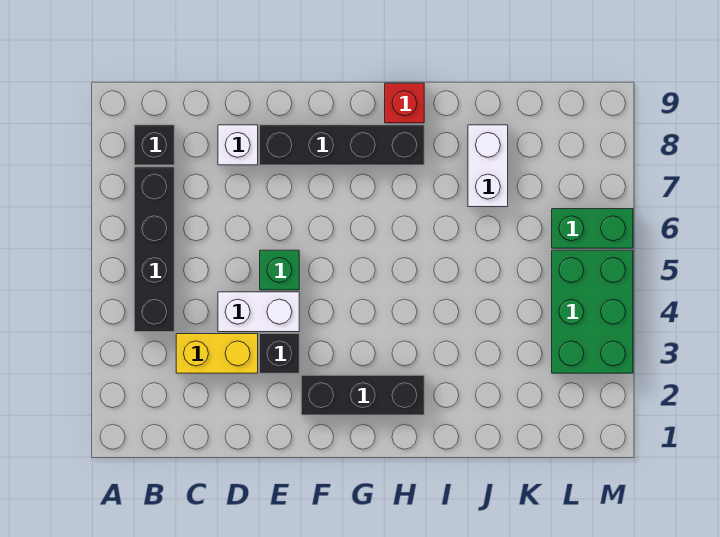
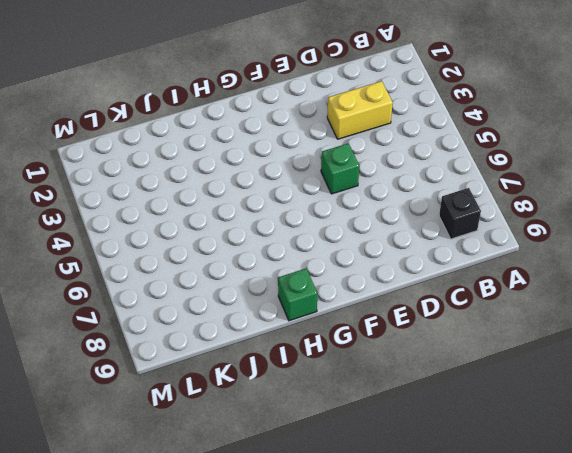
green 1x1 brick [278,268,317,321] -> red 1x1 brick [385,83,424,123]
none -> black 1x4 brick [134,167,174,332]
none -> white 1x2 brick [218,292,299,332]
none -> white 1x1 brick [218,125,258,165]

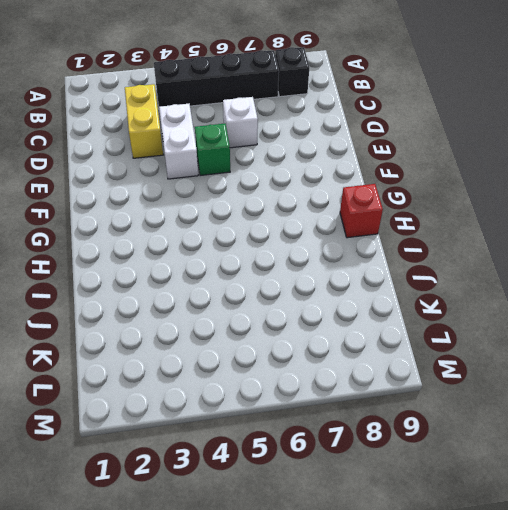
white 1x1 brick [223,97,258,148] -> white 1x1 brick moved to [218,125,258,165]
none -> black 1x1 brick [260,334,299,373]
none -> black 1x4 brick [260,125,424,165]
none -> black 1x3 brick [301,375,424,415]

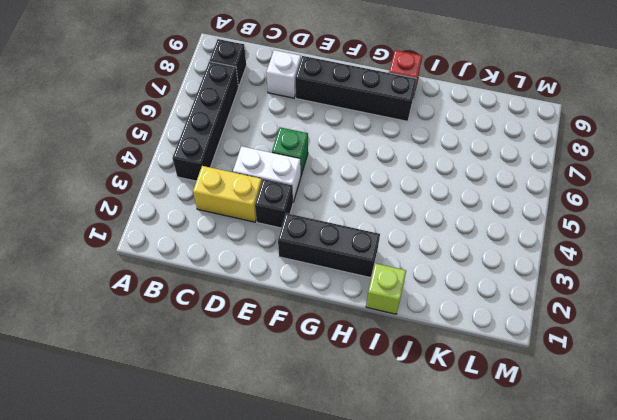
lime 1x1 brick [366,263,406,314] -> none
none -> white 1x2 brick [468,125,508,207]
none -> green 2x3 brick [552,250,633,373]
none -> green 1x2 brick [552,209,633,248]

